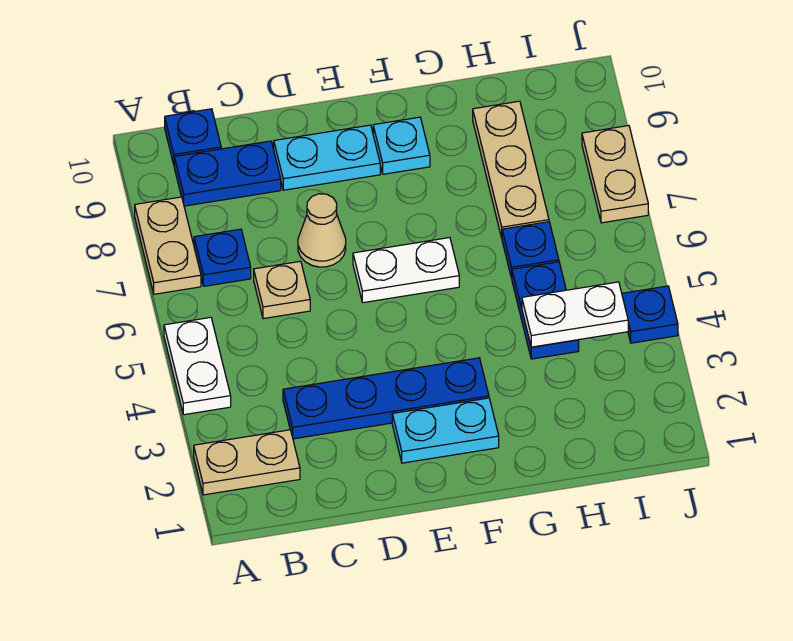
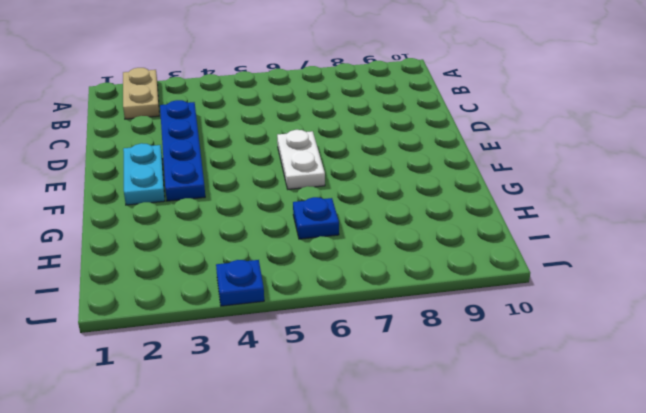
none -> white 1x2 plate [164,317,231,415]
none -> tan 1x2 plate [135,197,201,294]
none -> blue 1x1 plate [194,229,251,286]

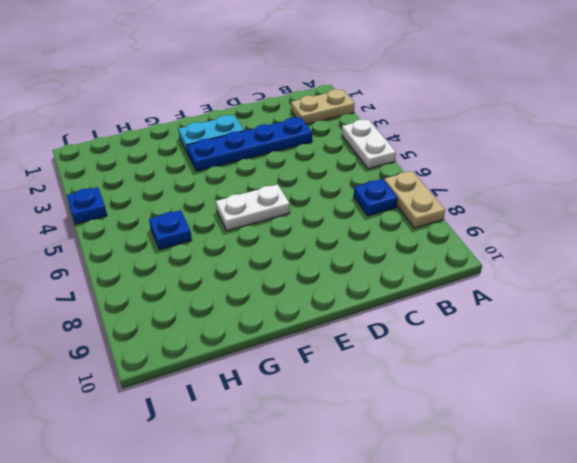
none -> blue 1x2 plate [174,141,281,206]
none -> blue 1x1 plate [165,109,221,164]
none -> tan 1x1 plate [254,261,310,319]

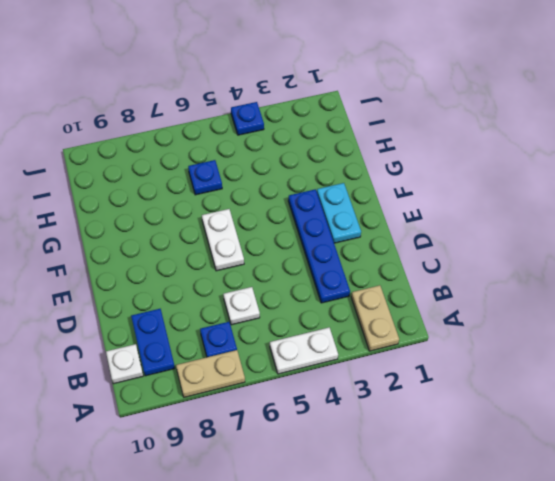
white 1x1 plate [106,344,143,384] -> blue 1x1 plate [165,109,221,164]
white 1x1 plate [223,287,260,325] -> tan 1x1 plate [254,261,310,319]
none -> tan 1x1 cone [298,194,346,267]
none -> cyan 1x2 plate [274,125,380,190]
none -> cyan 1x1 plate [373,117,430,174]

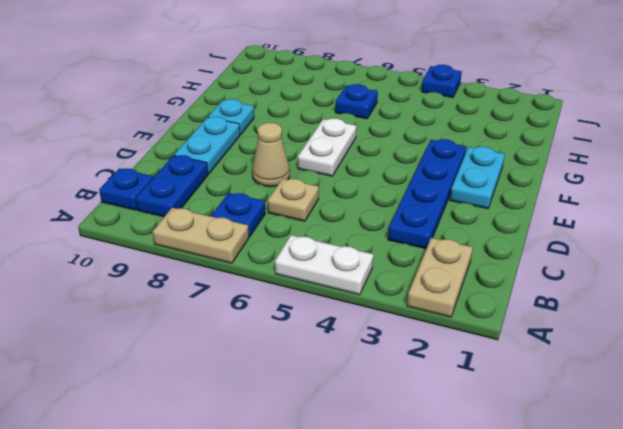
none -> blue 1x2 plate [512,262,579,359]
none -> tan 1x3 plate [473,101,549,238]
none -> tan 1x2 plate [582,126,648,223]

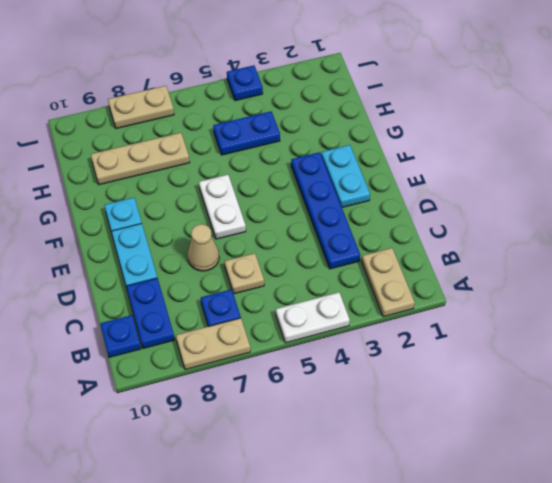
none -> blue 1x1 plate [502,222,559,278]
none -> white 1x2 plate [522,282,628,347]

